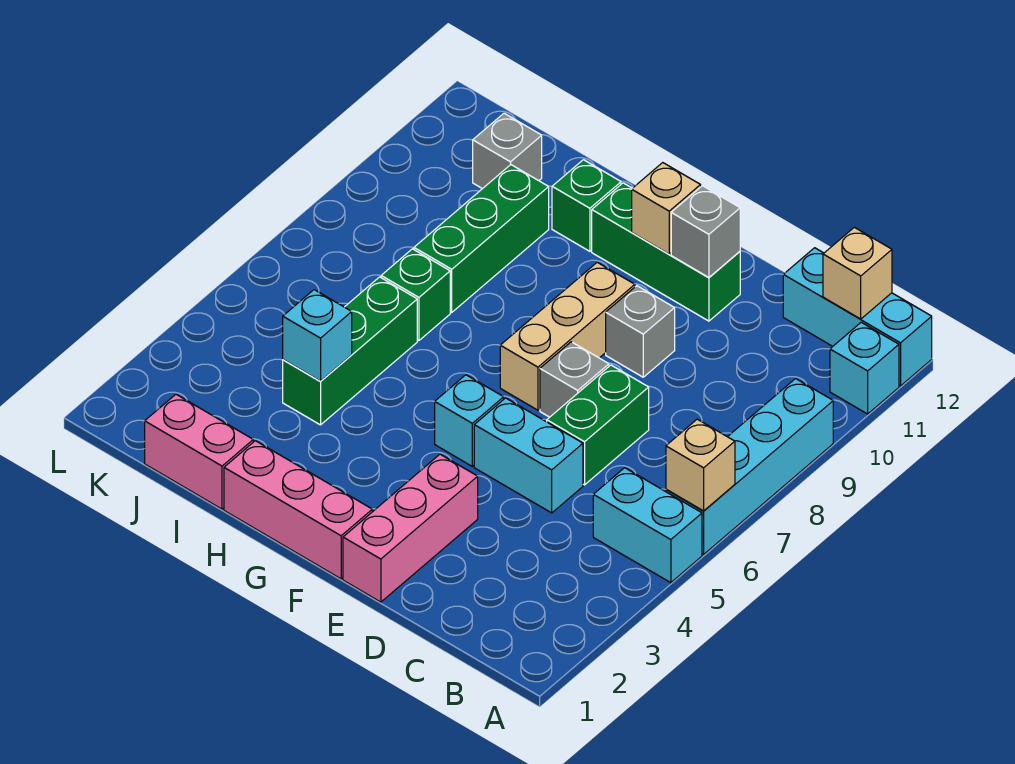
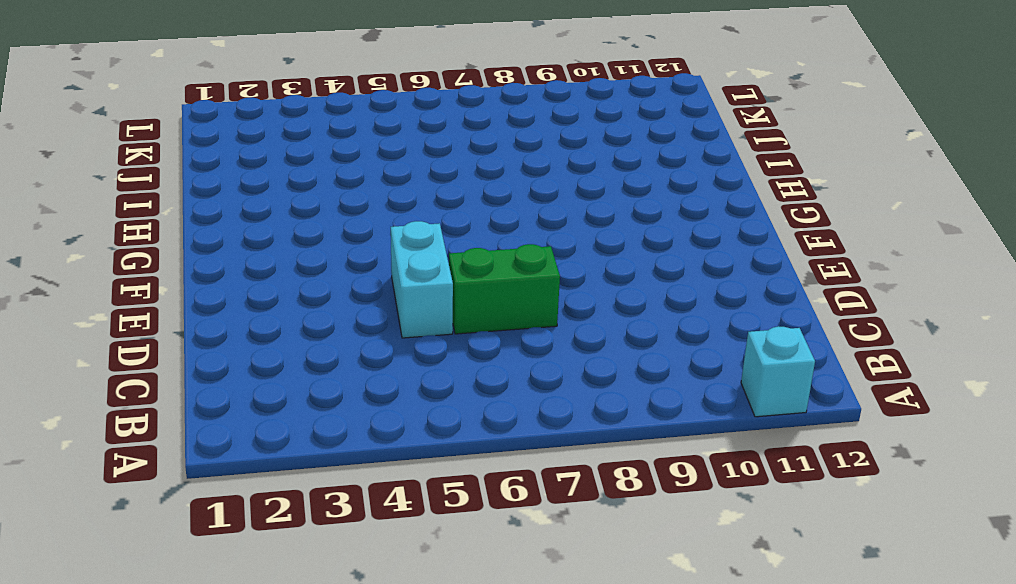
none -> cyan 1x2 brick [593,468,702,583]
none -> cyan 1x4 brick [666,379,833,554]
none -> cyan 1x3 brick [783,248,932,386]

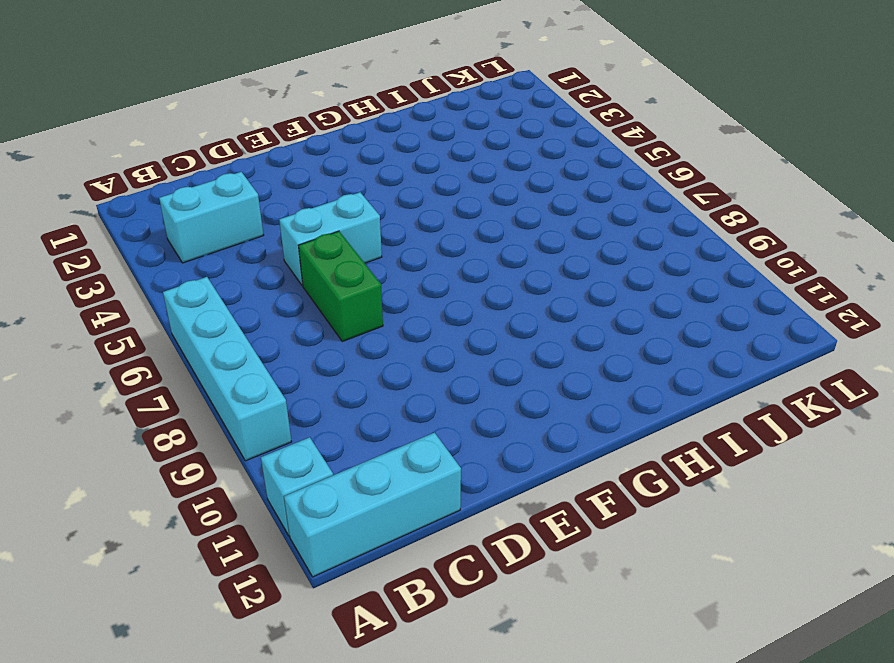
cyan 1x2 brick [159,172,263,263] -> cyan 1x2 brick moved to [593,468,702,583]
none -> pink 1x3 brick [343,454,478,602]
none -> grey 1x1 brick [540,342,609,417]
none -> grey 1x1 brick [606,286,675,377]

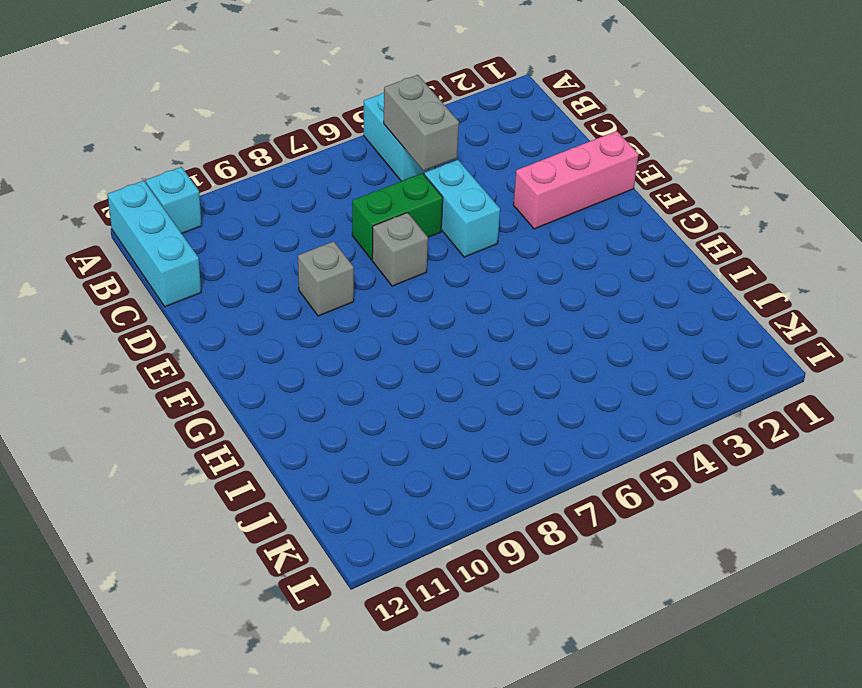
grey 1x2 brick [384,75,459,171] -> none
none -> cyan 1x4 brick [666,379,833,554]
none -> green 1x3 brick [592,183,740,321]
none -> pink 1x3 brick [224,441,372,579]

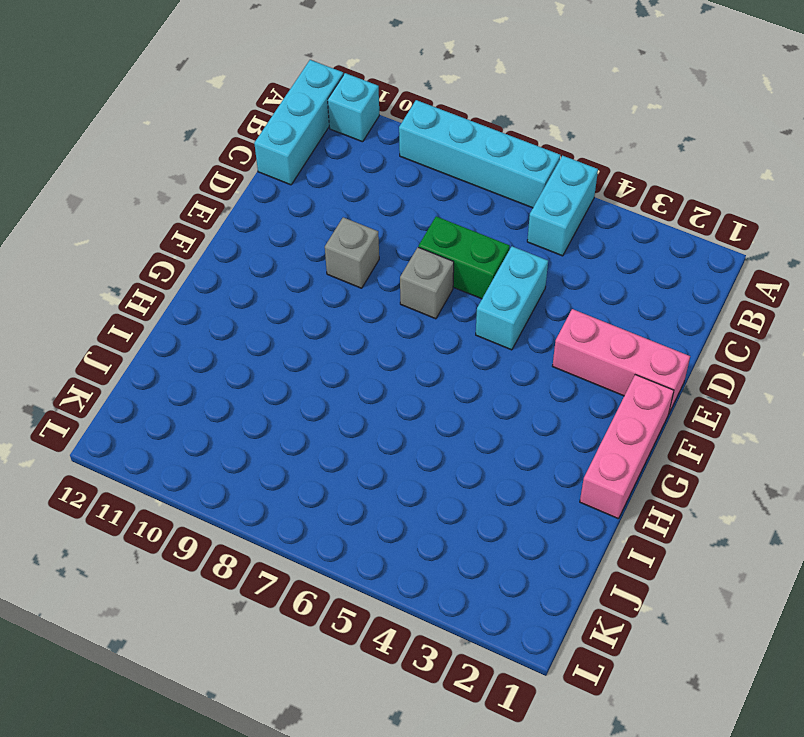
none -> green 1x3 brick [592,183,740,321]
none -> cyan 1x1 brick [435,375,504,466]
none -> tan 1x3 brick [500,262,635,410]

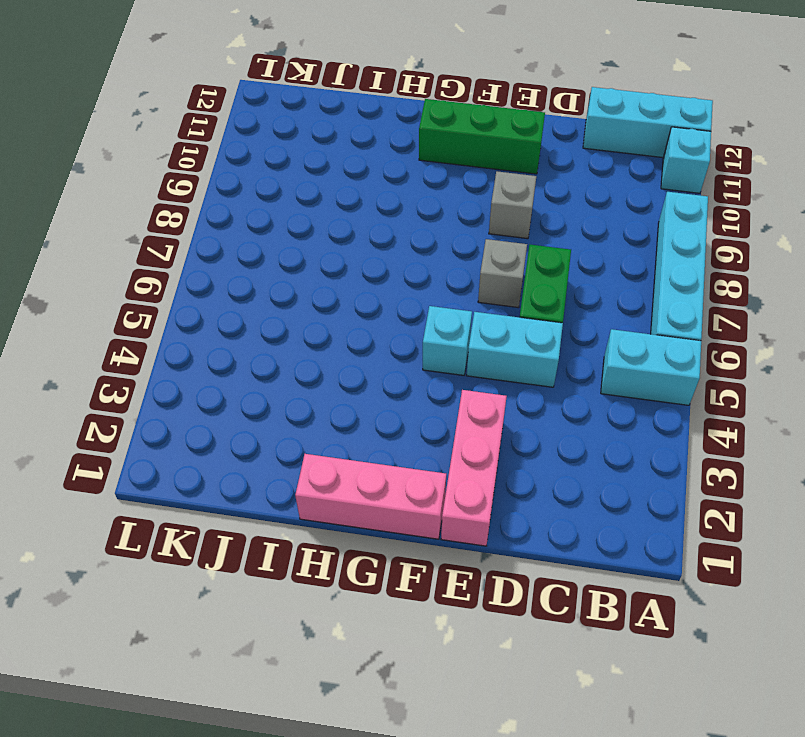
none -> tan 1x3 brick [500,262,635,410]
none -> green 1x1 brick [552,160,621,251]
none -> pink 1x2 brick [145,394,253,509]

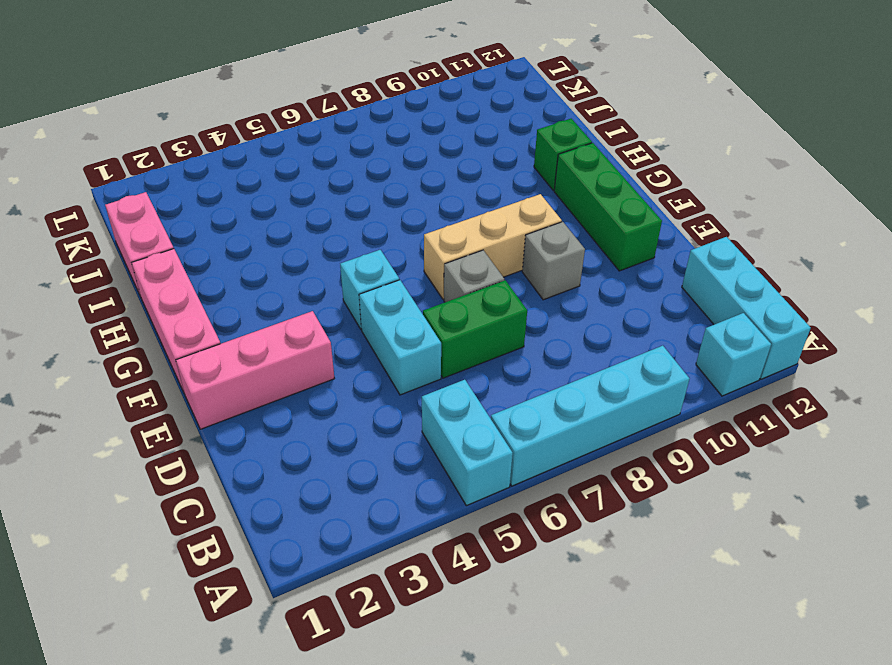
none -> green 1x3 brick [283,277,417,425]
none -> green 1x1 brick [381,249,450,341]
none -> green 1x3 brick [414,165,549,312]

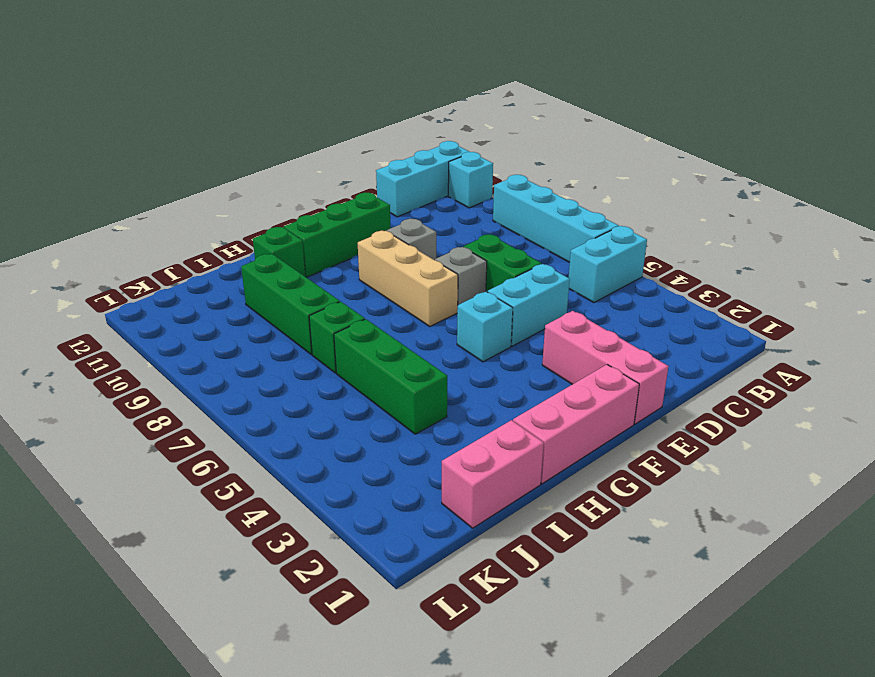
none -> grey 1x1 brick [473,113,542,189]
none -> tan 1x1 brick [666,419,735,511]
none -> tan 1x1 brick [823,227,892,319]

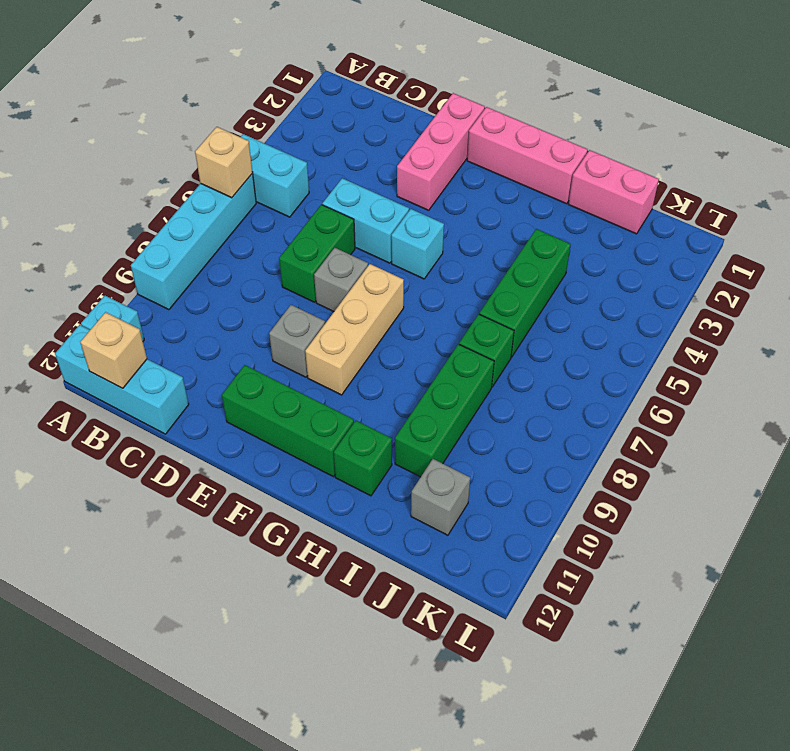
none -> grey 1x1 brick [671,186,740,277]
none -> tan 1x1 brick [632,163,701,254]
none -> cyan 1x1 brick [283,290,352,381]

